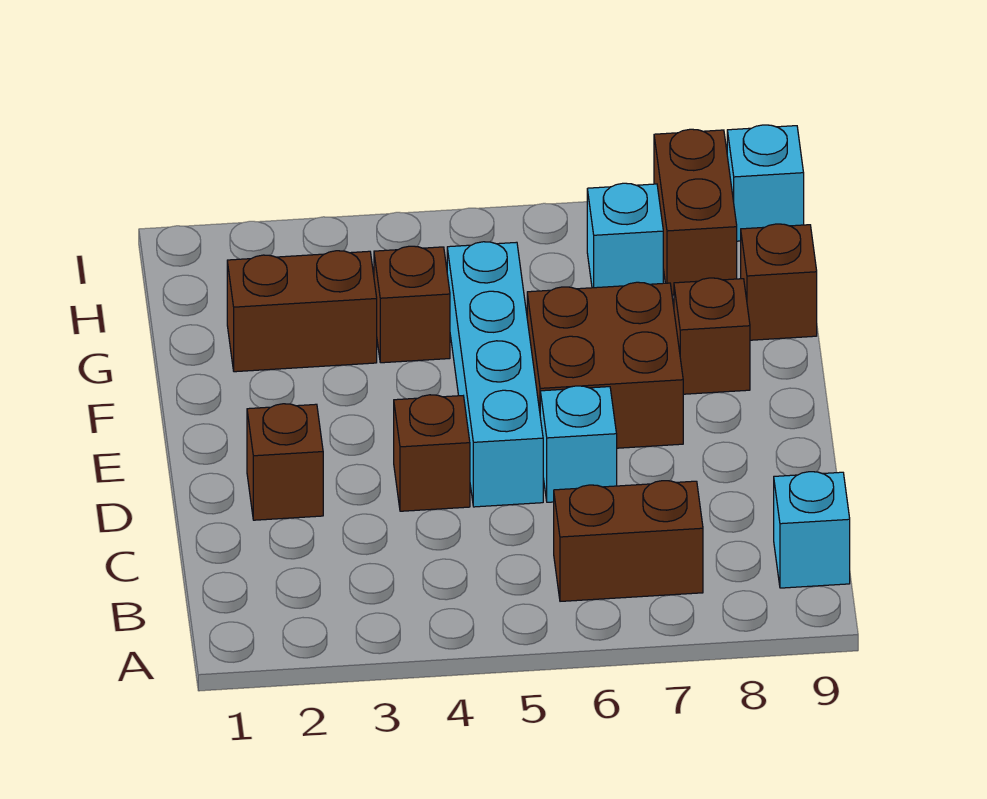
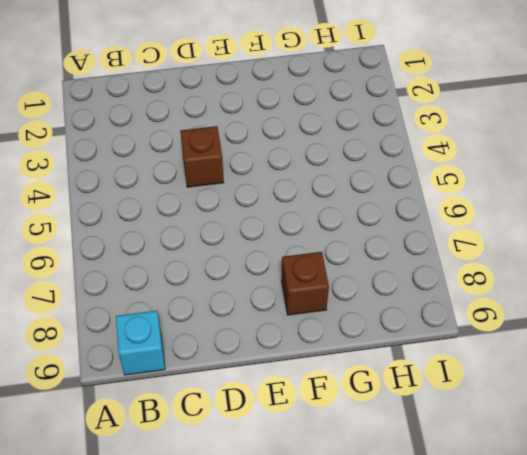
none -> brown 1x2 brick [554,481,703,601]
none -> brown 1x1 brick [247,404,323,520]
none -> cyan 1x4 brick [447,242,543,507]

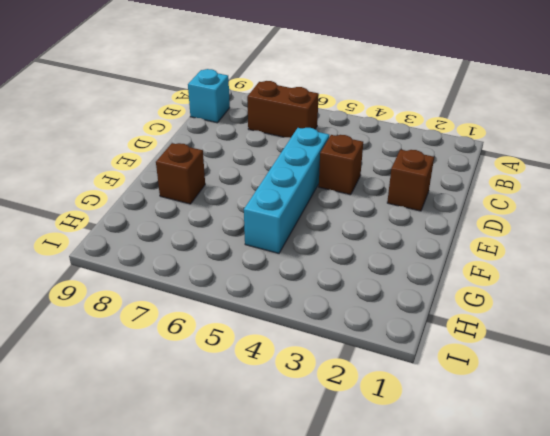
none -> cyan 1x1 brick [540,386,617,502]
none -> brown 2x2 brick [527,282,683,448]
none -> brown 1x2 brick [227,251,377,372]

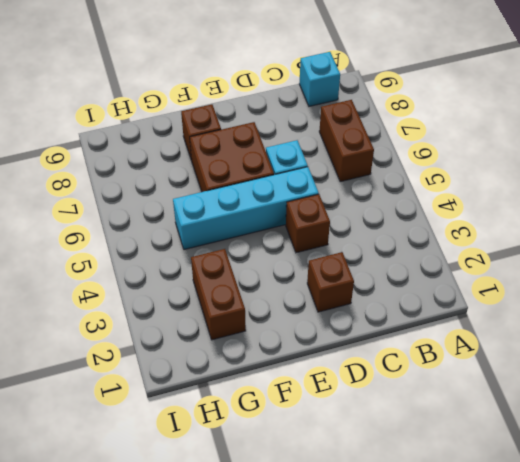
none -> brown 1x1 brick [374,246,450,363]
none -> brown 1x1 brick [741,224,817,340]
none -> cyan 1x1 brick [587,183,663,288]

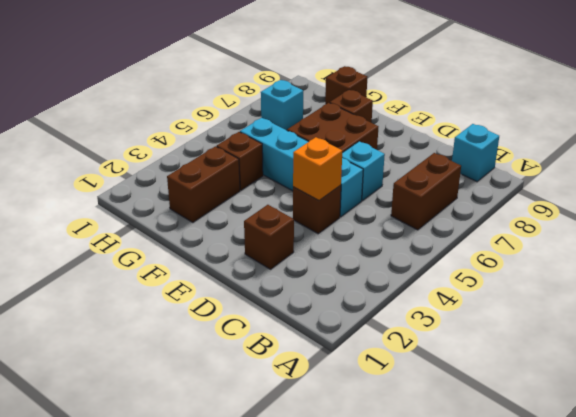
orange 1x1 brick [293,137,342,200] -> none
none -> brown 1x2 brick [654,129,737,295]
none -> cyan 1x1 brick [727,125,804,241]

